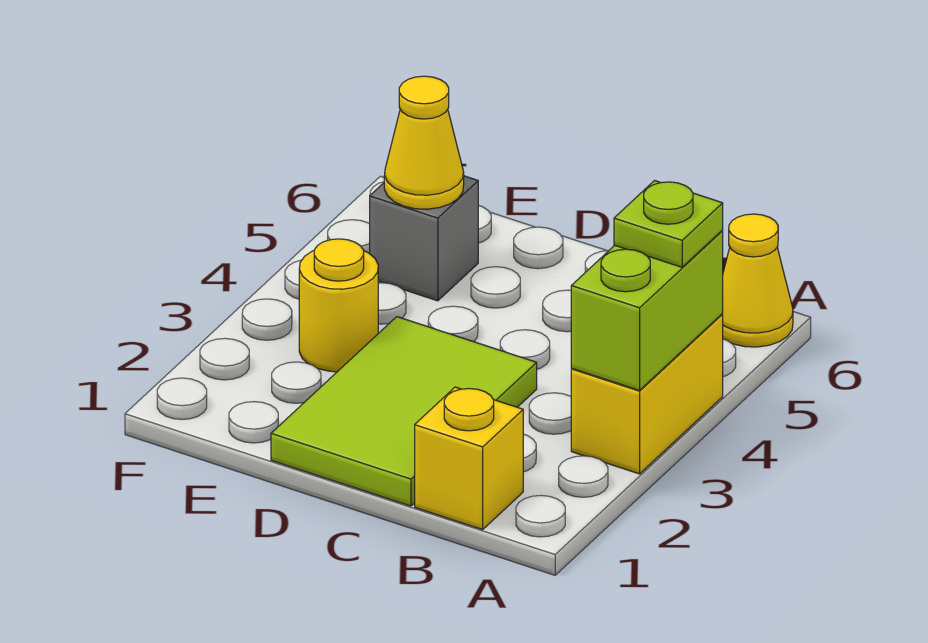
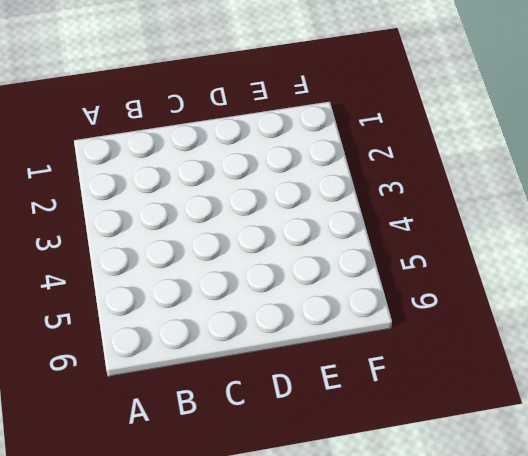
none -> yellow 1x2 brick [571,314,723,474]
none -> yellow 1x1 cone [722,214,793,347]

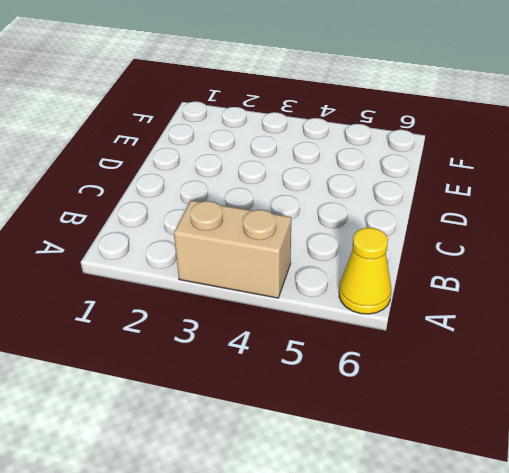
tan 1x2 brick [174,201,291,298] -> yellow 1x2 brick [571,314,723,474]
none -> yellow 1x1 brick [415,387,523,529]
none -> lime 2x3 tile [271,317,537,506]

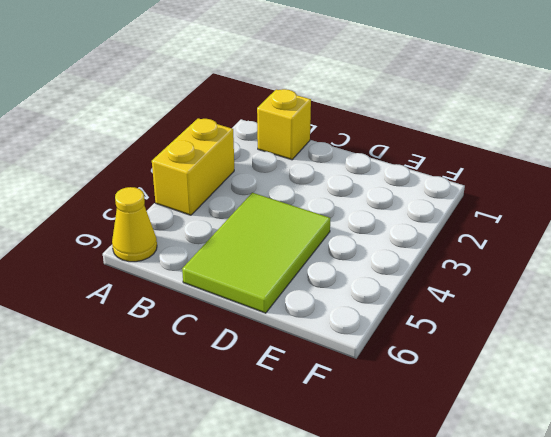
lime 2x3 tile [182,193,330,313] -> lime 2x3 tile moved to [271,317,537,506]
none -> yellow 1x1 round brick [299,239,378,372]
none -> grey 1x1 brick [370,176,478,301]

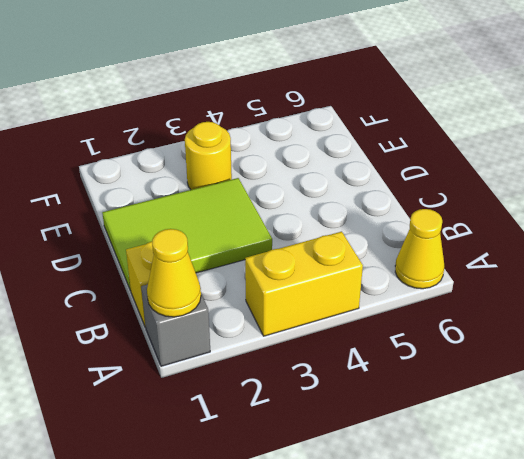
grey 1x1 brick [141,284,210,366] -> grey 1x1 brick moved to [370,176,478,301]
yellow 1x1 cone [147,229,201,317] -> yellow 1x1 cone moved to [384,76,464,209]
none -> lime 1x2 brick [571,231,723,390]
none -> lime 1x1 plate [614,181,723,267]

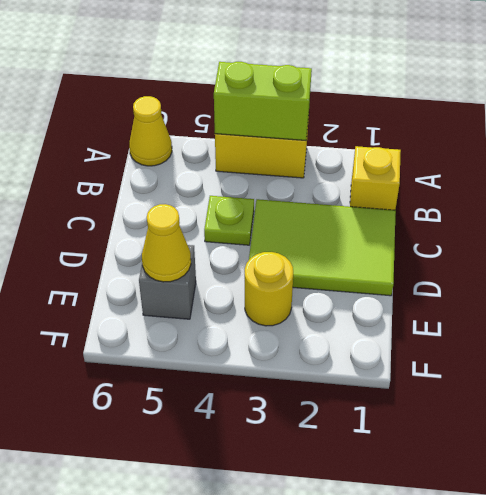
lime 1x1 plate [204,196,254,245] -> lime 1x1 plate moved to [614,181,723,267]

